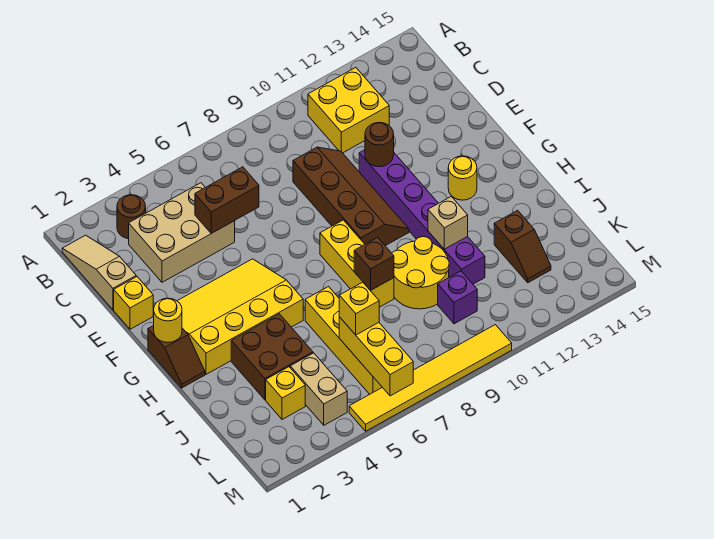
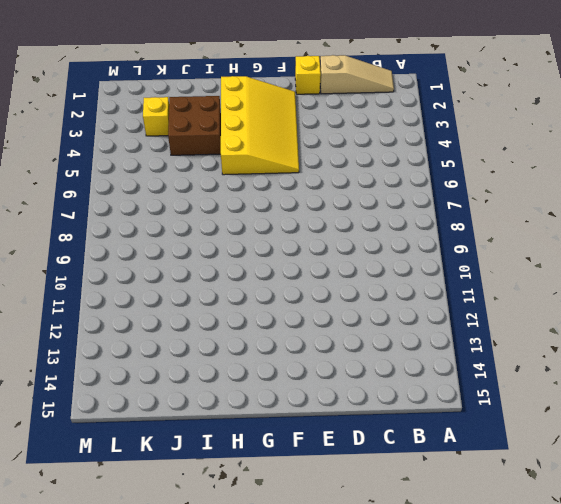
none -> brown 1x1 round brick [117,195,146,239]
none -> yellow 2x2 brick [308,68,389,153]
none -> tan 2x3 brick [129,183,235,282]

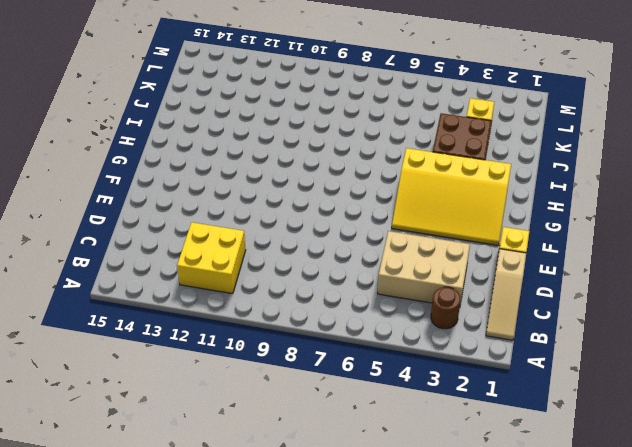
none -> brown 2x4 slope [293,147,409,246]
none -> purple 1x6 brick [359,150,485,284]
none -> brown 1x2 slope [148,326,205,388]

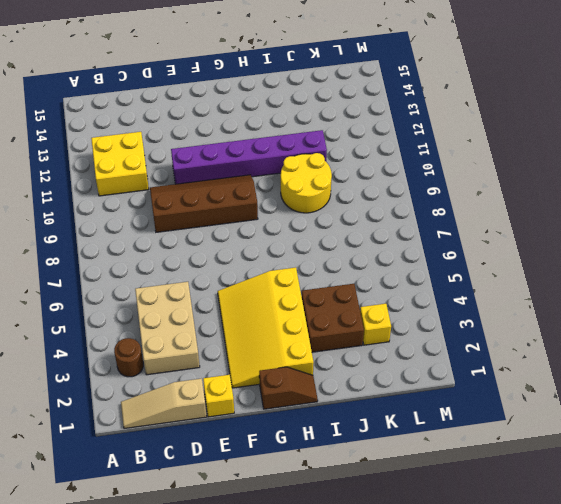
none -> yellow 1x3 brick [320,220,394,307]
none -> yellow 1x1 round brick [448,156,477,200]
none -> yellow 1x4 brick [305,287,382,394]

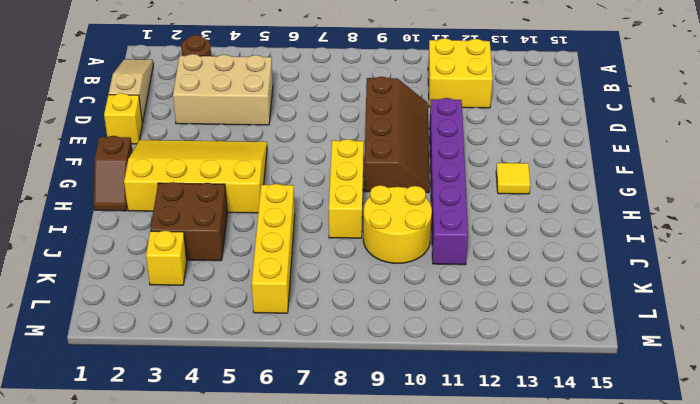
yellow 1x1 tile [496,163,530,194] -> yellow 1x1 round brick [448,156,477,200]
none -> brown 1x2 slope [494,210,551,283]
none -> tan 1x2 brick [290,353,347,425]
none -> purple 1x1 brick [438,271,477,324]

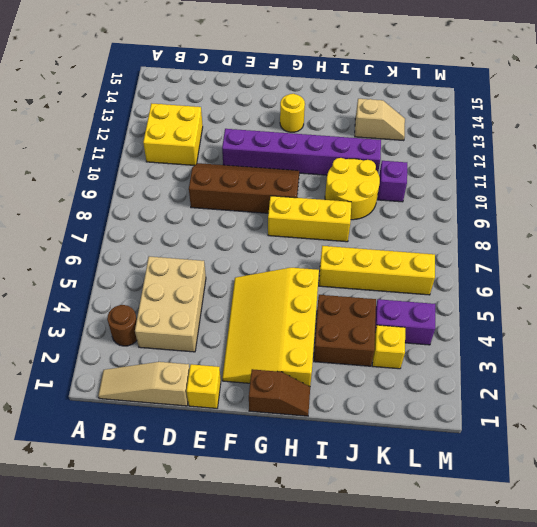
tan 1x2 slope [355,99,405,141] -> brown 1x2 slope [494,210,551,283]
purple 1x2 brick [375,299,435,345] -> tan 1x2 brick [290,353,347,425]
none -> yellow 1x6 tile [349,325,512,431]
none -> brown 1x2 brick [195,167,259,233]
none -> brown 1x1 round brick [365,122,394,167]

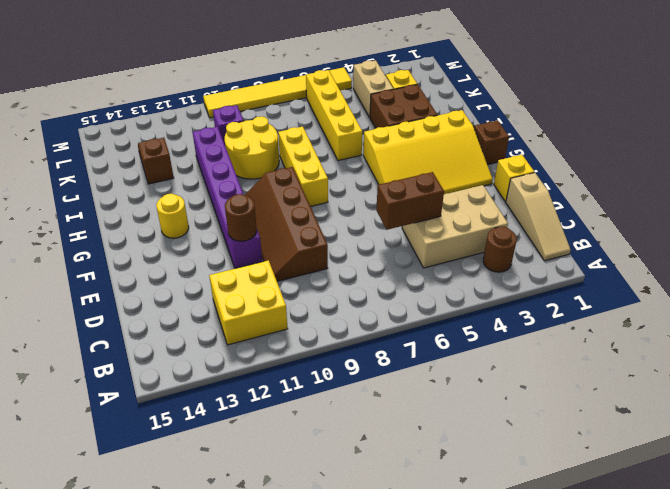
none -> yellow 1x1 round brick [154,298,182,342]
none -> brown 1x1 brick [354,237,394,290]
none -> tan 1x1 brick [428,196,468,249]

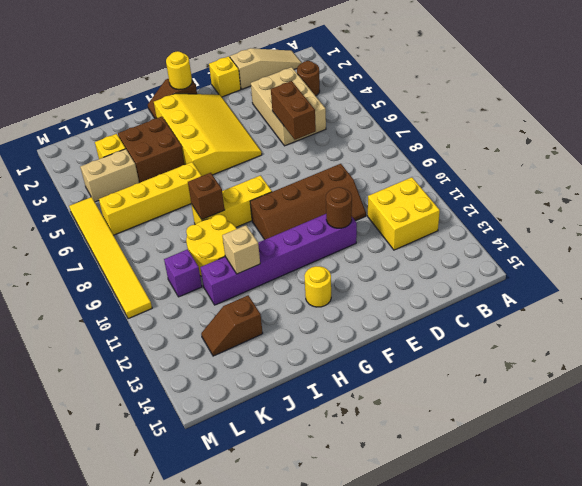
none -> yellow 1x3 brick [339,317,413,396]
none -> yellow 1x1 brick [339,282,379,335]

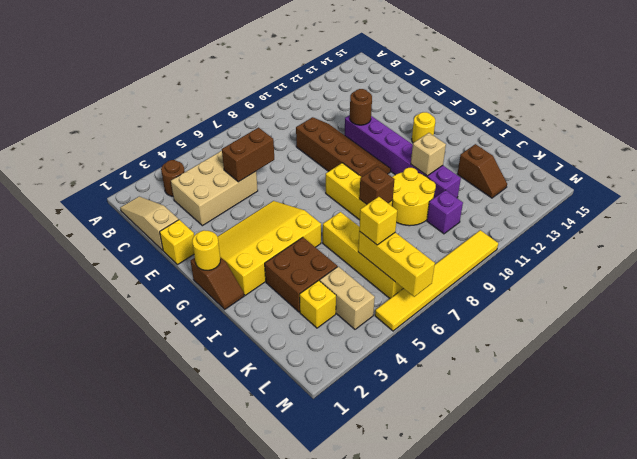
none -> yellow 2x2 brick [308,68,389,153]

